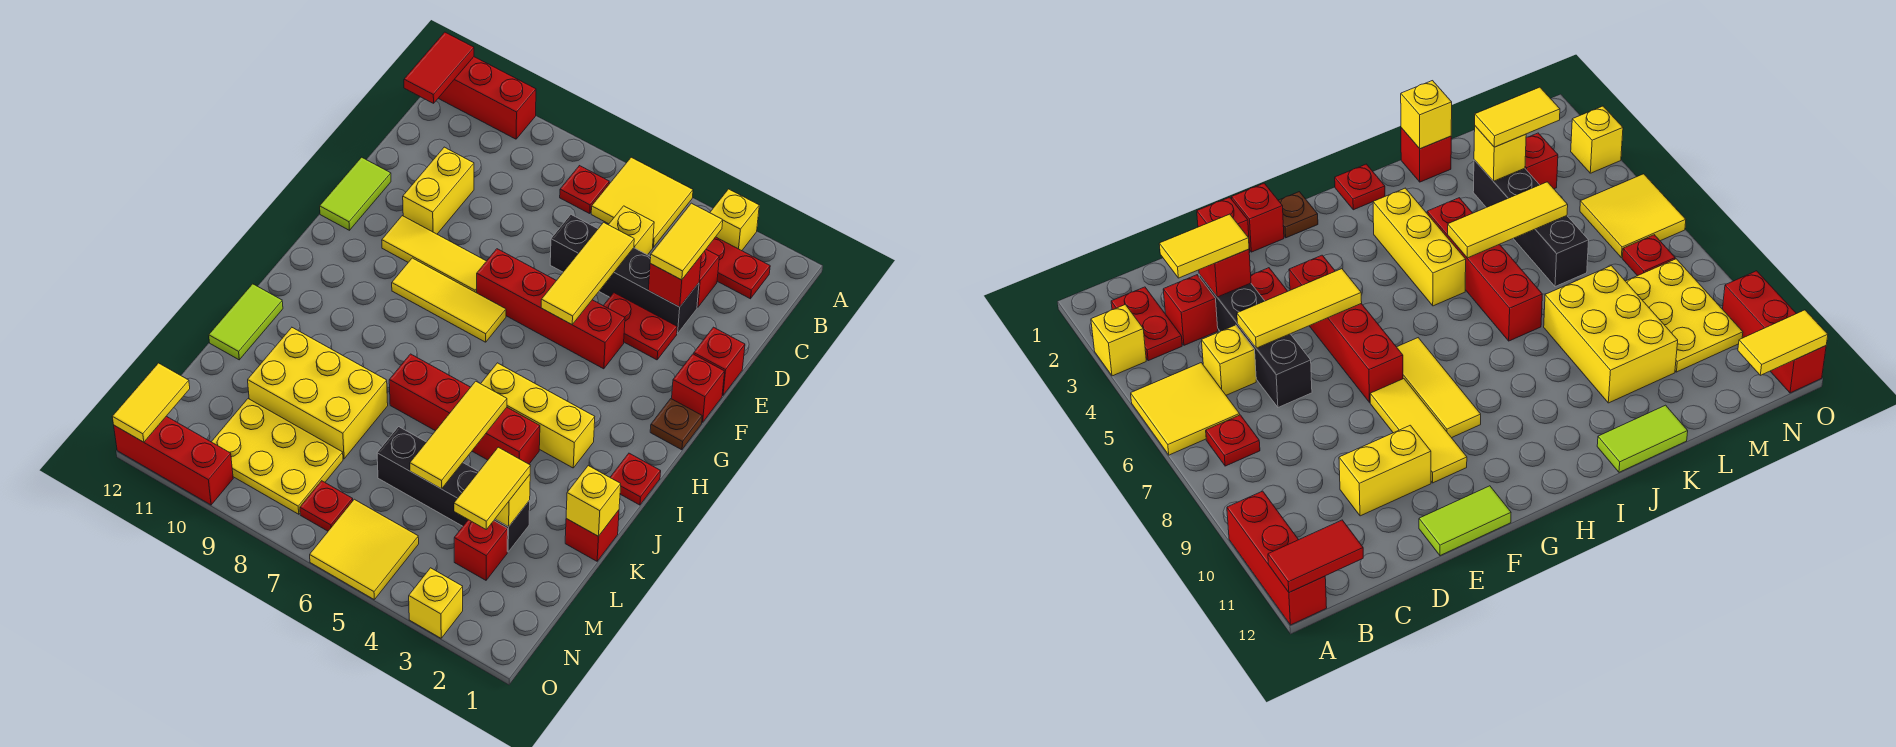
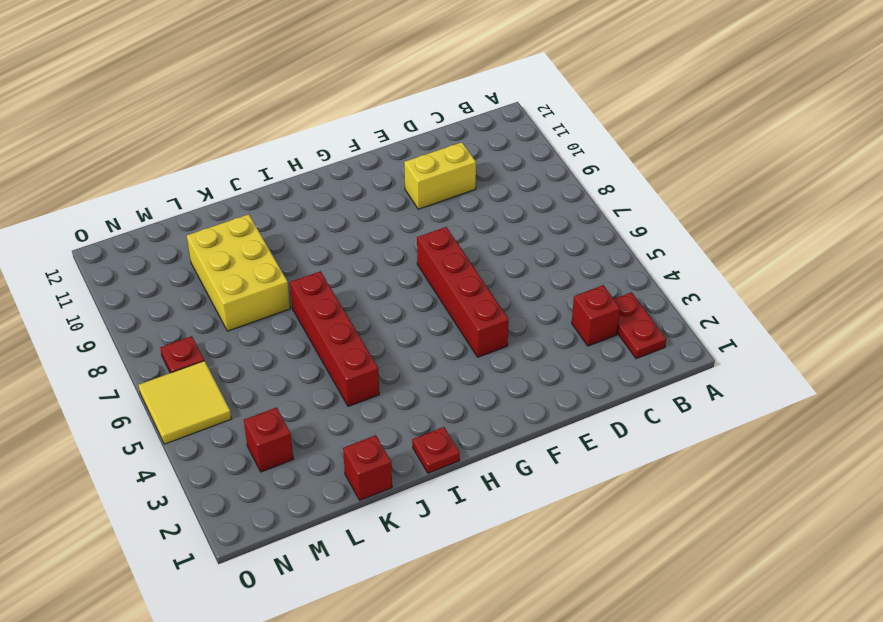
none -> yellow 1x1 brick [710,189,759,251]
none -> yellow 2x2 tile [591,157,693,247]
none -> red 1x3 brick [438,57,536,139]
none -> red 1x1 plate [560,166,609,214]

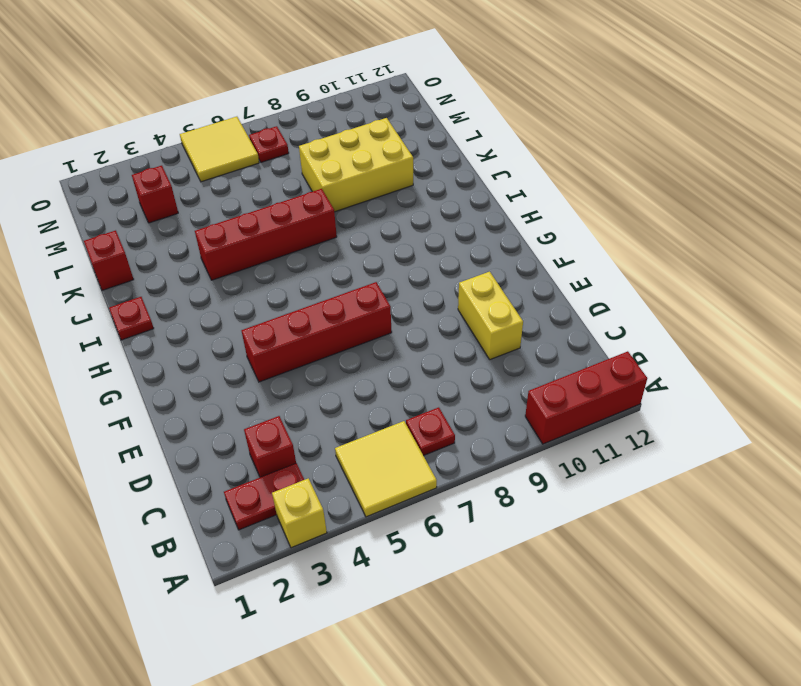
none -> yellow 1x1 brick [609,206,654,255]
none -> black 1x4 brick [550,215,699,333]
none -> red 1x1 brick [694,327,745,395]
none -> red 1x2 plate [603,293,677,360]

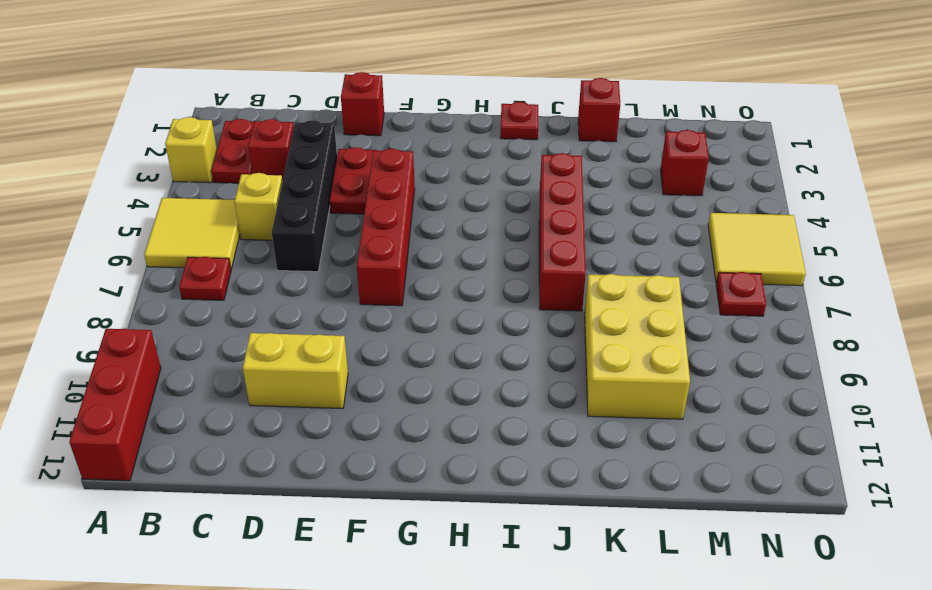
none -> lime 1x2 tile [320,157,391,230]
none -> red 1x1 brick [672,354,725,422]
none -> yellow 1x3 tile [382,216,486,293]
none -> brown 1x1 plate [650,399,702,450]

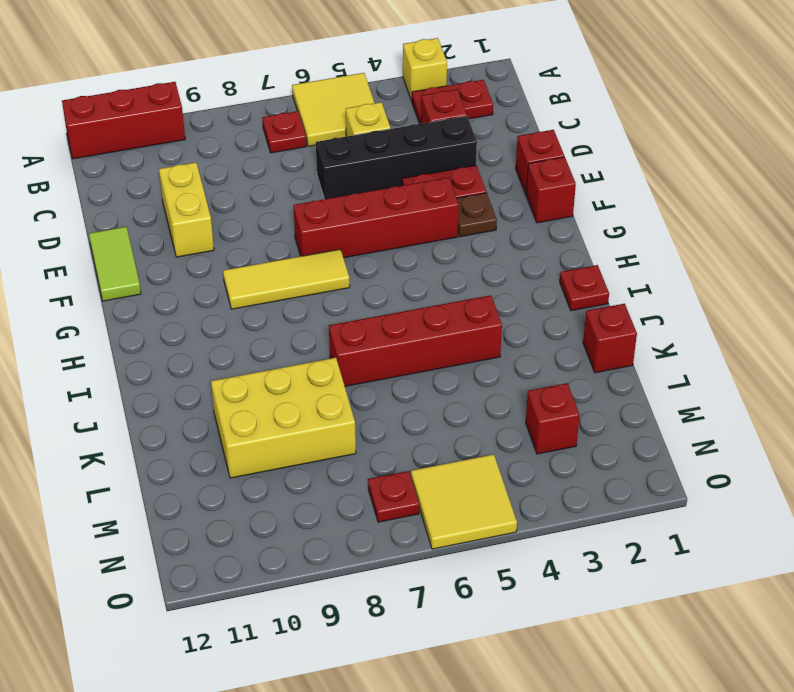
brown 1x1 plate [457,193,497,237] -> brown 1x1 plate moved to [650,399,702,450]
none -> yellow 1x3 tile [382,216,486,293]
none -> yellow 1x3 brick [481,363,595,468]
none -> lime 1x2 tile [209,284,283,360]
none -> black 1x4 brick [377,427,530,552]

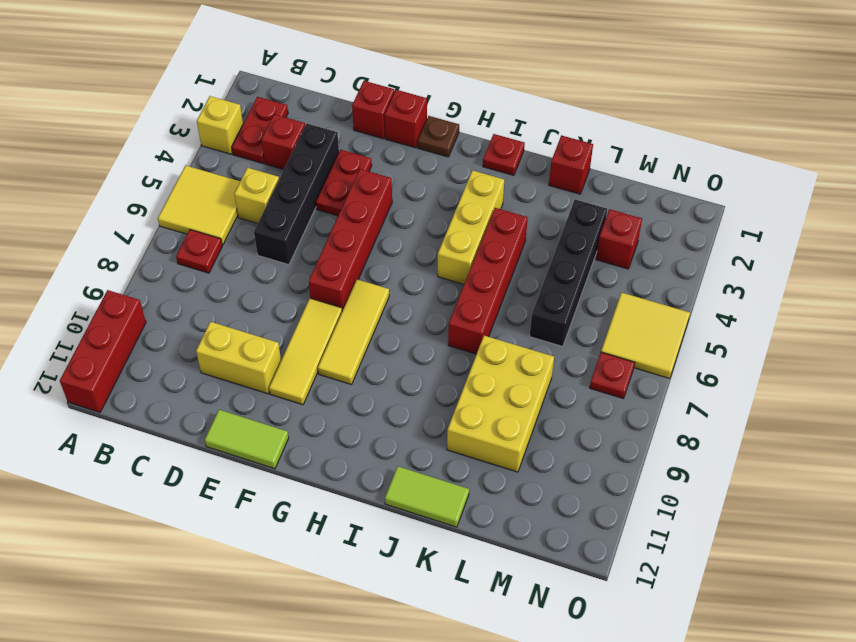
none -> yellow 2x3 plate [212,399,343,514]
none -> yellow 1x1 brick [409,568,463,638]
none -> red 1x3 brick [114,416,233,505]
none -> red 1x2 tile [404,32,474,103]

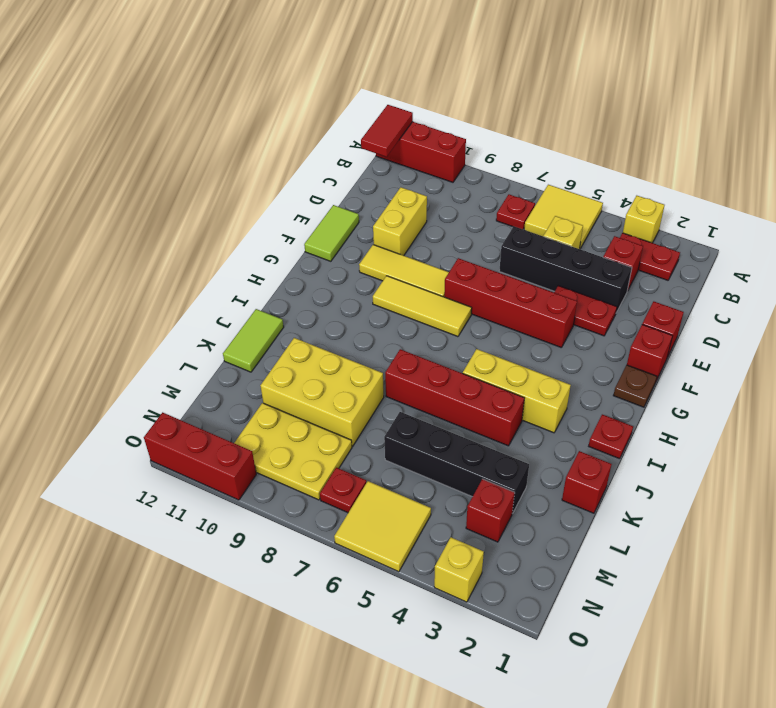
none -> red 1x1 brick [648,256,701,307]
none -> yellow 1x3 tile [541,222,634,324]
none -> yellow 1x3 tile [410,381,507,489]
none -> yellow 1x1 brick [566,466,621,536]

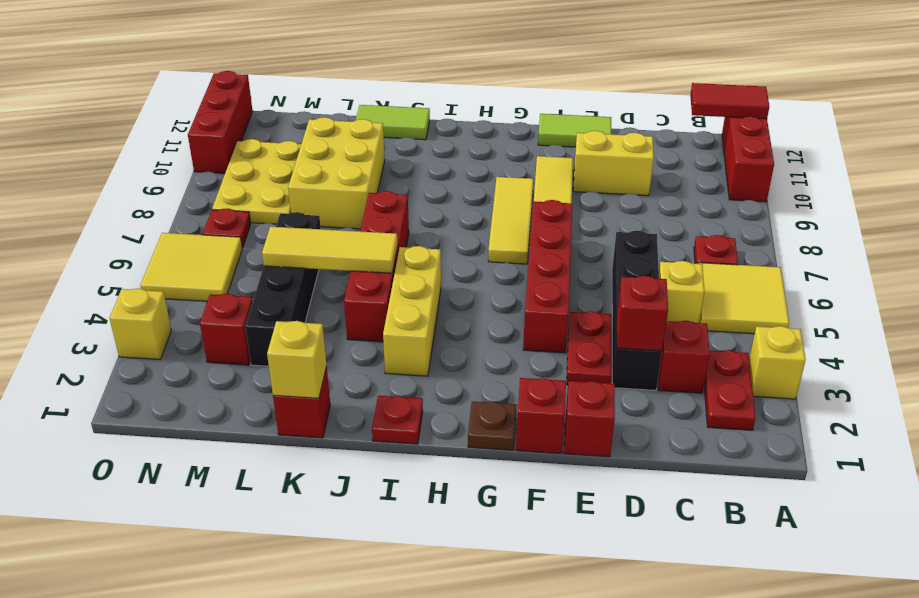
none -> yellow 1x3 tile [541,222,634,324]
none -> yellow 1x1 brick [495,475,530,527]
none -> yellow 1x2 tile [112,363,190,442]
none -> yellow 1x2 tile [650,203,723,280]

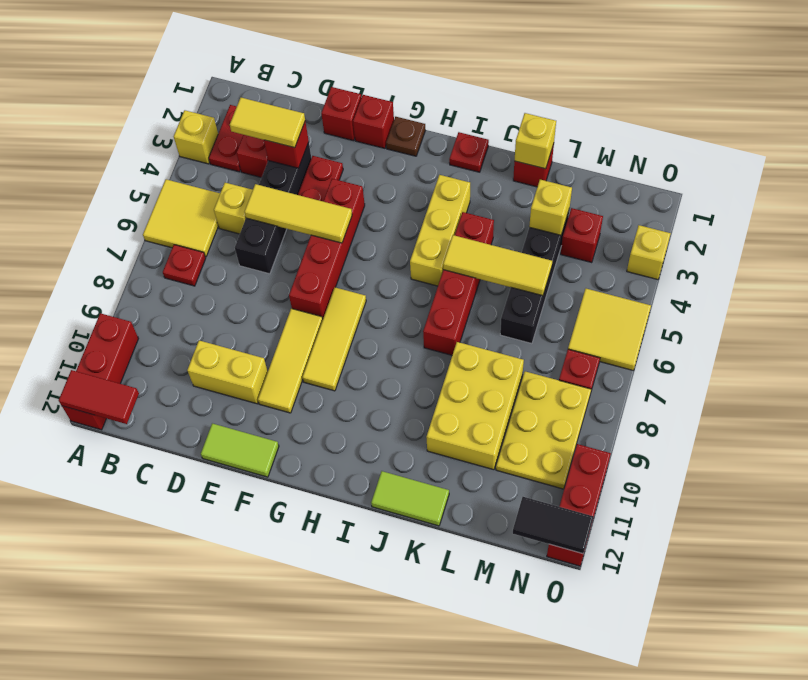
black 1x2 tile [513,497,594,554] -> yellow 1x2 tile [112,363,190,442]
none -> yellow 1x2 tile [454,447,531,529]

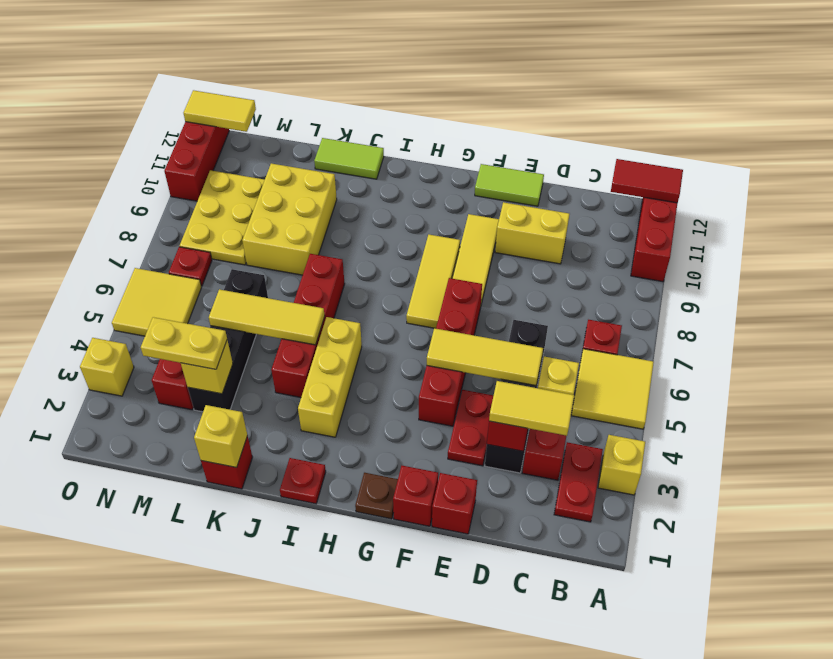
yellow 1x2 plate [141,317,227,369] -> yellow 1x2 tile [454,447,531,529]

